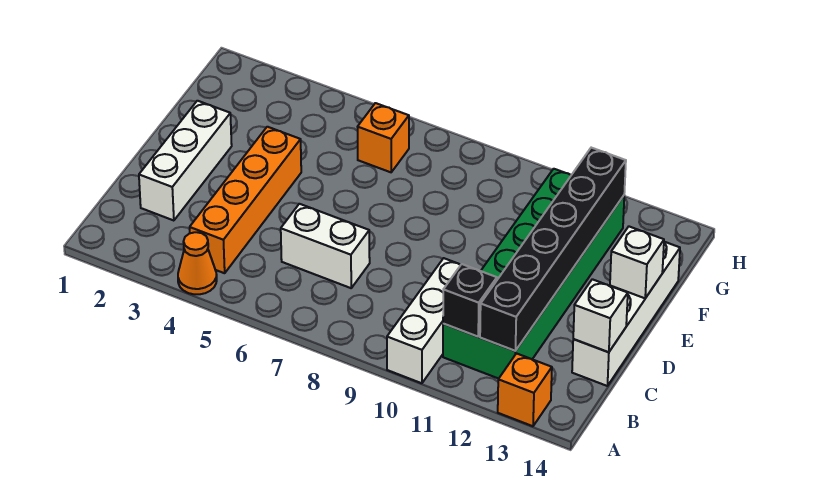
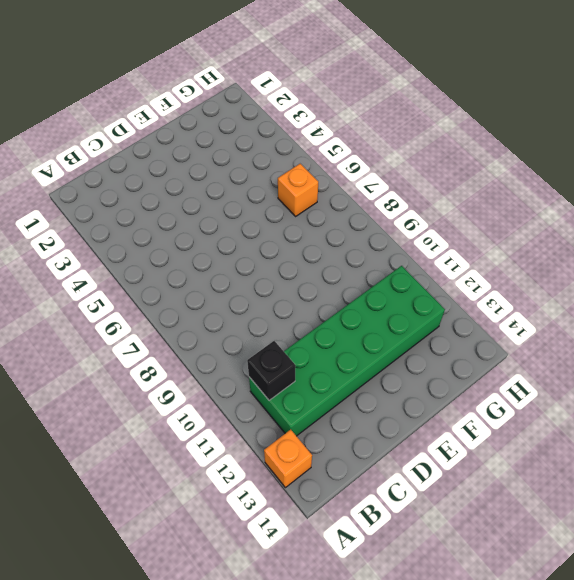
none -> orange 1x1 cone [178,232,217,294]
none -> white 1x3 brick [387,258,461,383]
none -> orange 1x4 brick [190,127,301,273]

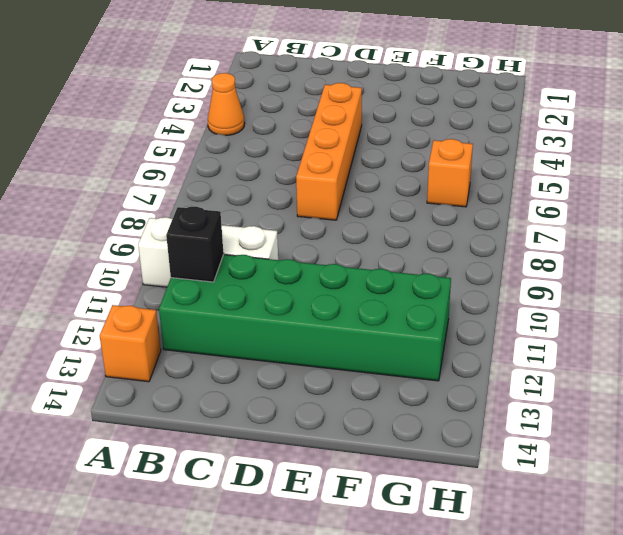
orange 1x4 brick [296,83,362,220] -> orange 1x4 brick turned to [190,127,301,273]
none -> white 1x3 brick [139,101,232,221]
none -> white 1x2 brick [281,204,370,288]
none -> white 1x4 brick [572,242,680,386]

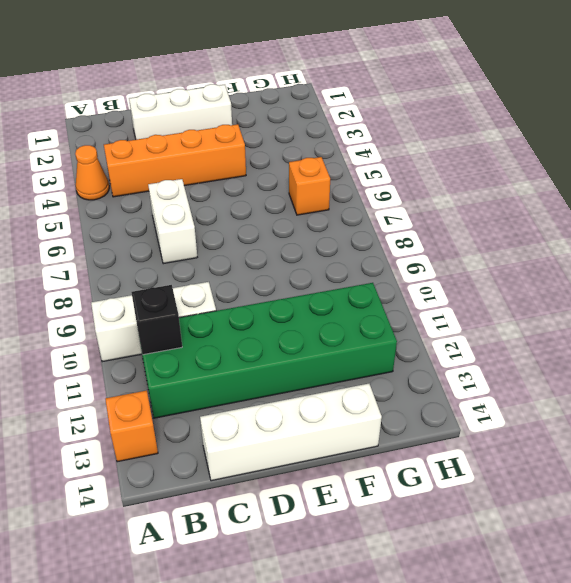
none -> black 1x6 brick [480,148,626,351]
none -> white 1x1 brick [573,279,628,352]
none -> white 1x1 brick [610,227,664,298]

